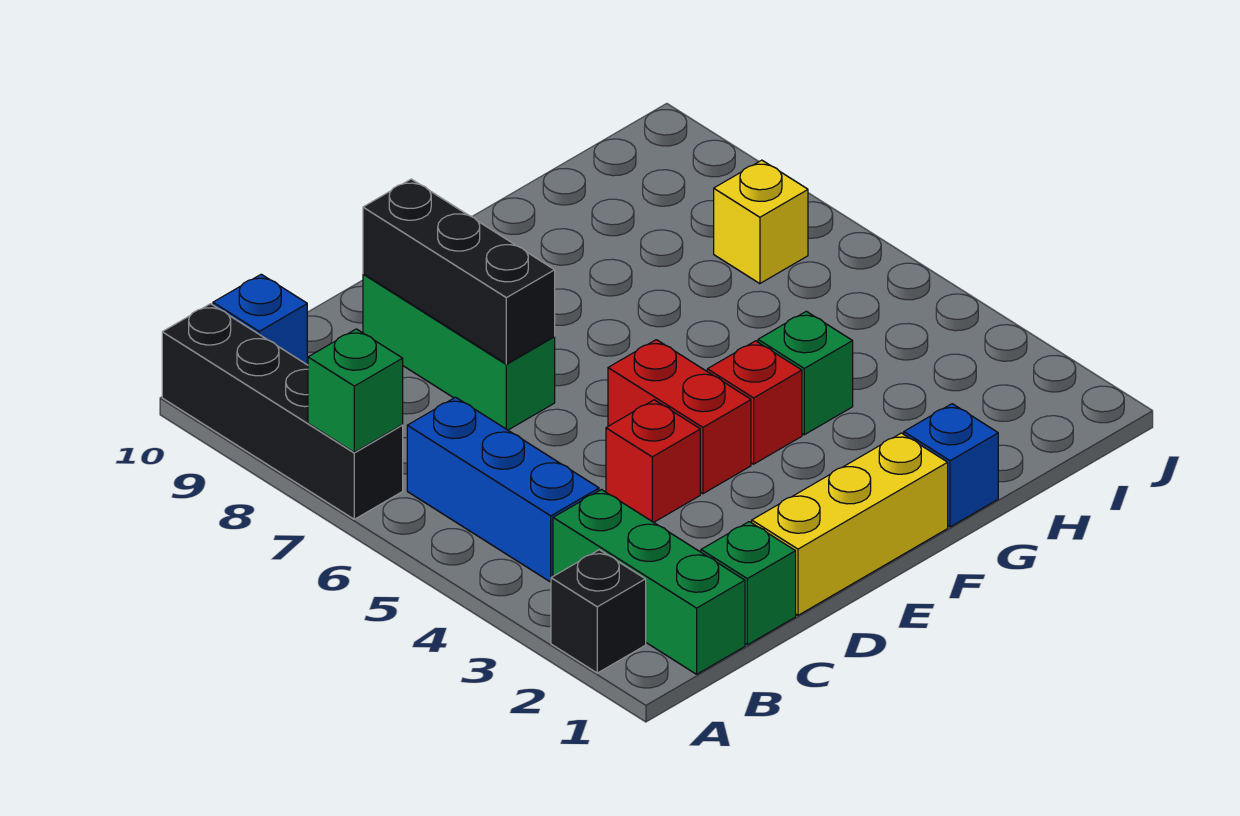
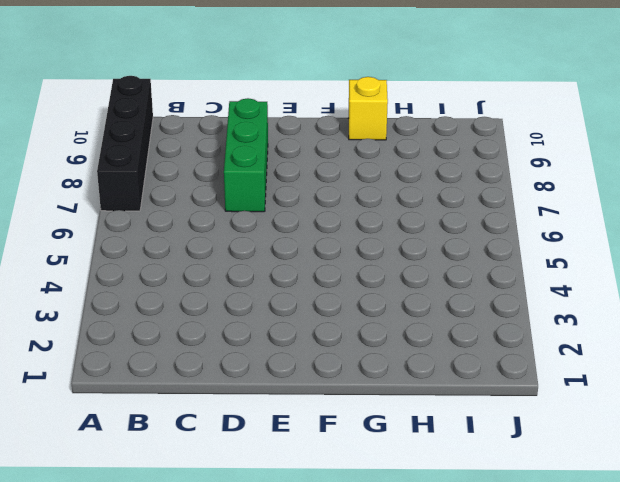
yellow 1x1 brick [348,77,388,140] -> yellow 1x1 brick moved to [714,160,808,284]
none -> black 1x1 brick [551,550,646,673]
none -> green 1x3 brick [553,490,745,674]
none -> blue 1x3 brick [407,397,599,582]

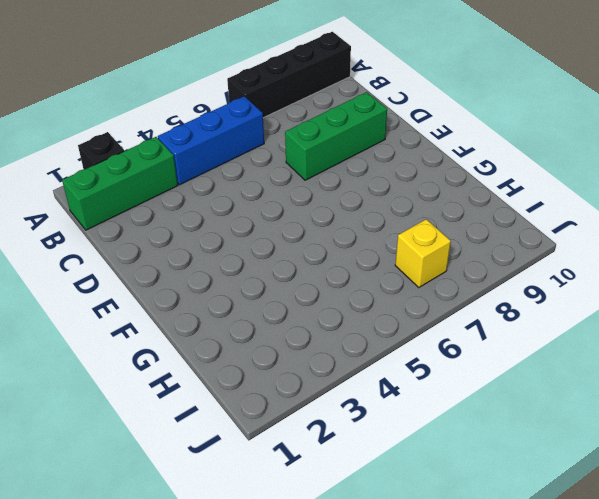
none -> blue 1x1 brick [213,274,307,364]
none -> green 1x1 brick [701,522,796,645]
none -> yellow 1x3 brick [752,433,948,615]

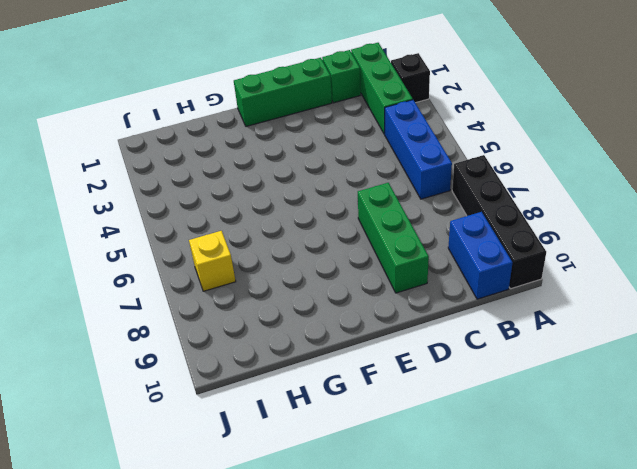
blue 1x2 brick [448,212,513,299] -> blue 1x1 brick [213,274,307,364]
green 1x3 brick [234,58,332,126] -> yellow 1x3 brick [752,433,948,615]
none -> red 1x1 brick [606,400,700,522]
none -> red 1x2 brick [608,340,751,494]
none -> red 1x1 brick [707,341,802,464]

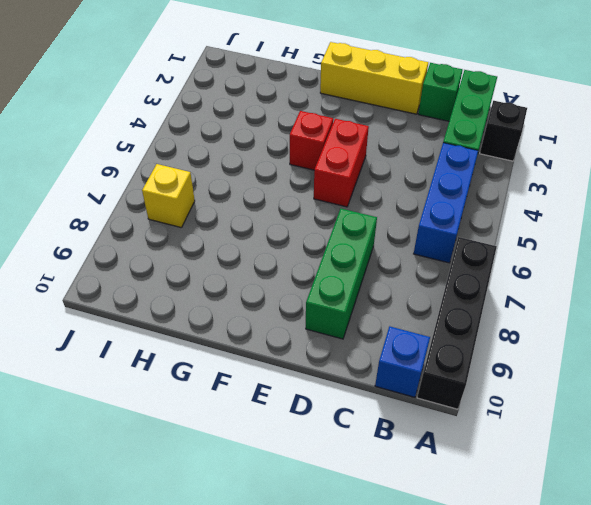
none -> red 1x1 brick [606,400,700,522]
none -> blue 1x1 brick [904,404,998,527]
none -> green 1x1 brick [758,311,853,435]

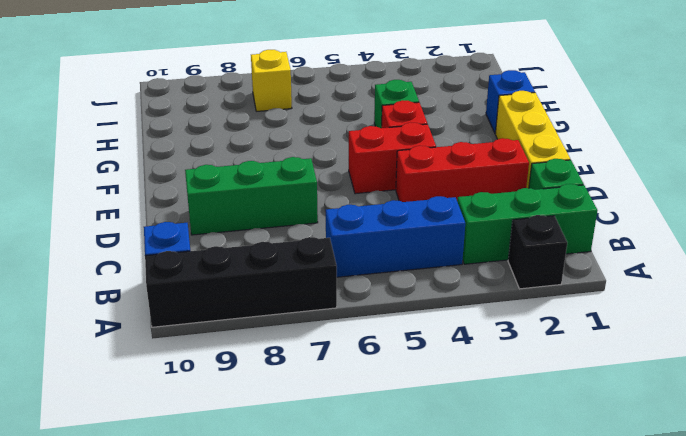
red 1x3 brick [396,138,529,202] -> red 1x1 brick [606,400,700,522]
none -> green 1x1 brick [308,329,403,452]
none -> black 1x3 brick [363,179,555,364]

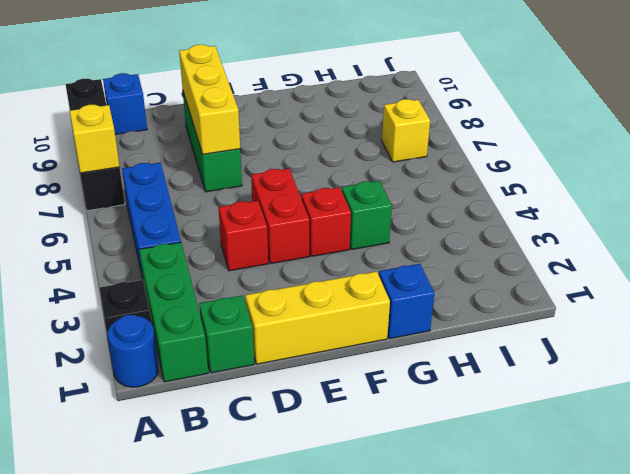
blue 1x1 round brick [107,315,158,387] -> none
yellow 1x1 brick [70,105,120,173] -> green 1x1 brick [308,329,403,452]
yellow 1x3 brick [179,45,240,154] -> black 1x3 brick [363,179,555,364]

